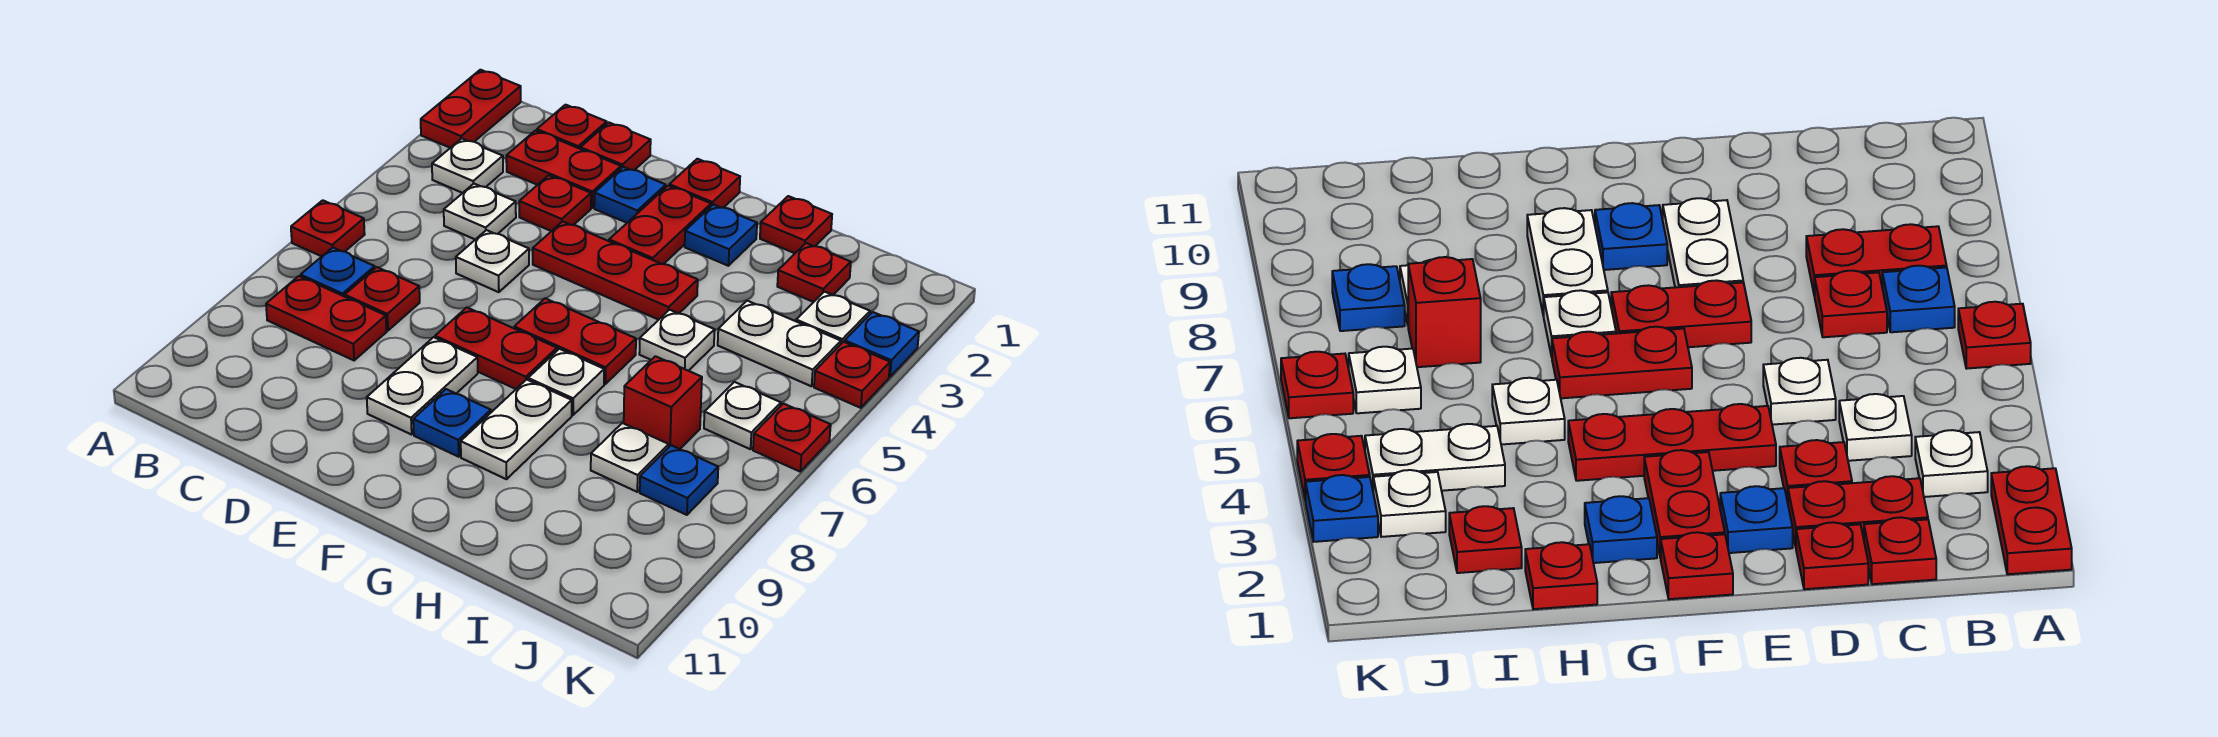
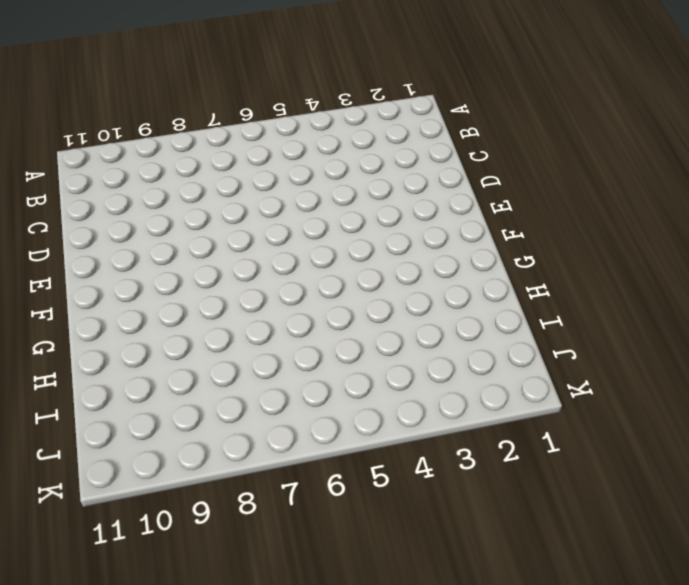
none -> red 1x2 plate [421,70,521,148]
none -> red 1x1 plate [291,200,365,256]
none -> white 1x1 plate [432,138,503,193]
none -> blue 1x1 plate [301,247,375,297]

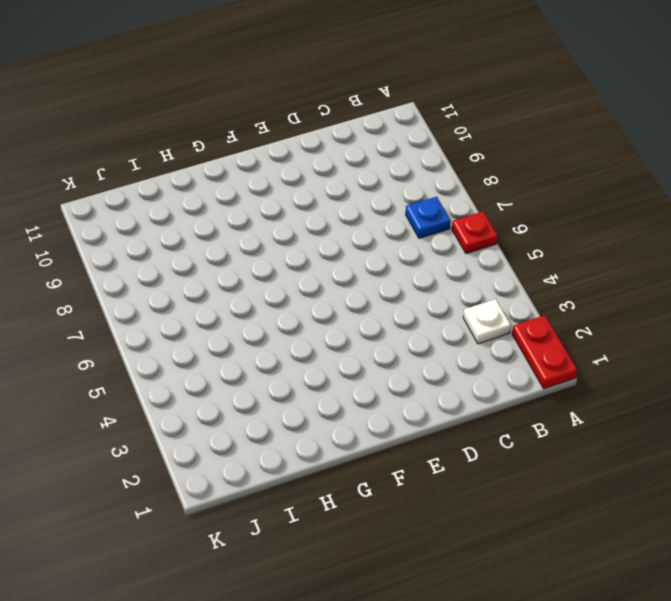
none -> red 1x2 plate [266,276,387,360]
none -> red 1x1 plate [537,105,607,149]
none -> red 1x2 plate [506,130,621,208]
none -> white 1x1 plate [444,184,516,240]

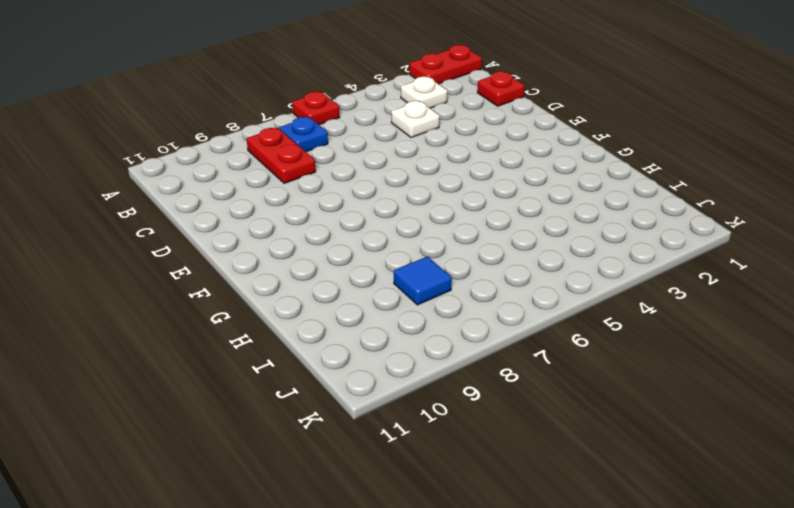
blue 1x1 tile [394,256,452,305] -> white 1x1 plate [591,423,669,492]
none -> red 1x2 plate [506,130,621,208]
none -> red 1x1 plate [345,267,420,330]
none -> red 1x1 plate [580,123,651,170]
none -> red 1x1 plate [519,175,591,231]

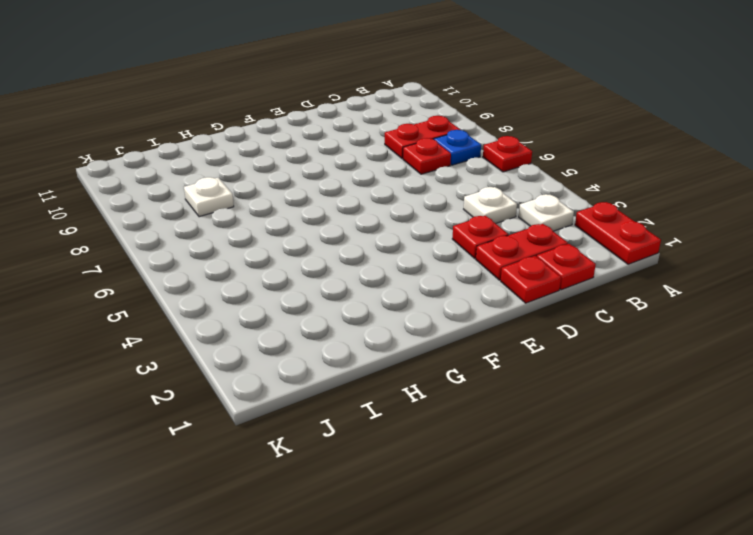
none -> white 1x1 plate [456,230,529,292]
none -> blue 1x1 plate [594,167,666,223]
none -> red 1x3 plate [533,222,698,320]
none -> red 1x2 plate [435,308,557,389]

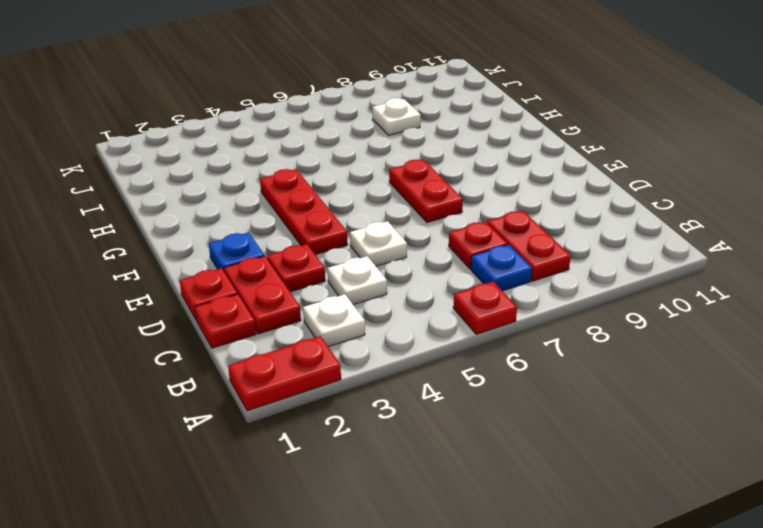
none -> white 1x2 plate [367,337,478,435]
none -> red 1x1 plate [669,159,740,208]
none -> red 1x2 plate [609,186,711,264]
none -> red 1x2 plate [514,298,636,384]

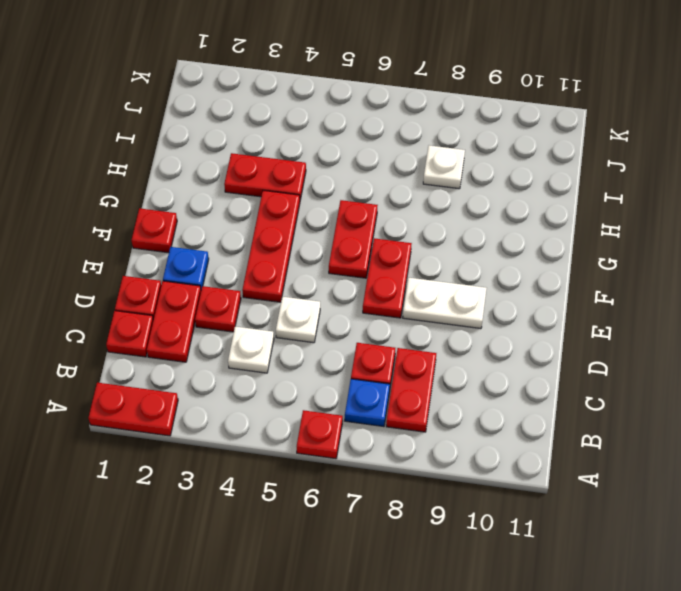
red 1x2 plate [224,153,306,200] -> red 1x2 plate moved to [609,186,711,264]
none -> white 1x1 plate [432,138,503,193]
none -> blue 1x1 plate [413,389,491,457]
none -> blue 1x1 plate [685,205,757,266]
none -> white 1x1 plate [528,349,604,415]

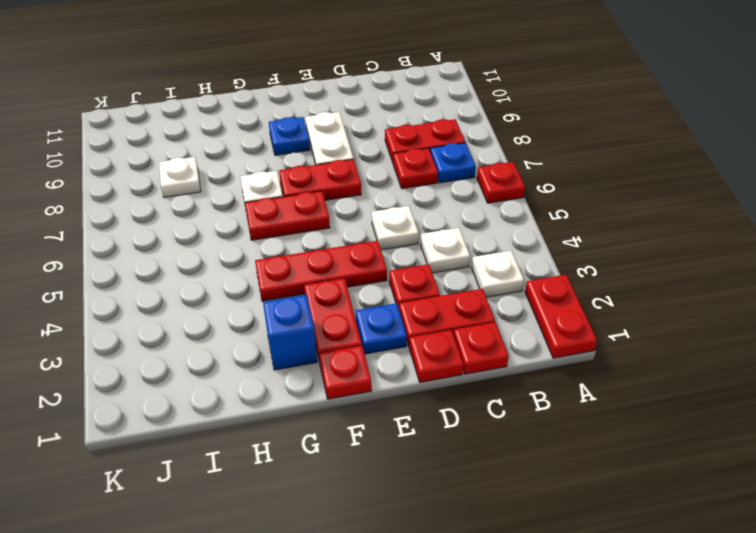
blue 1x1 brick [263,295,317,370] -> blue 1x1 plate [685,205,757,266]
none -> white 1x2 plate [461,380,572,479]
none -> red 1x1 plate [760,196,832,253]
none -> white 1x1 plate [639,310,715,371]
none -> red 1x1 plate [777,243,851,302]

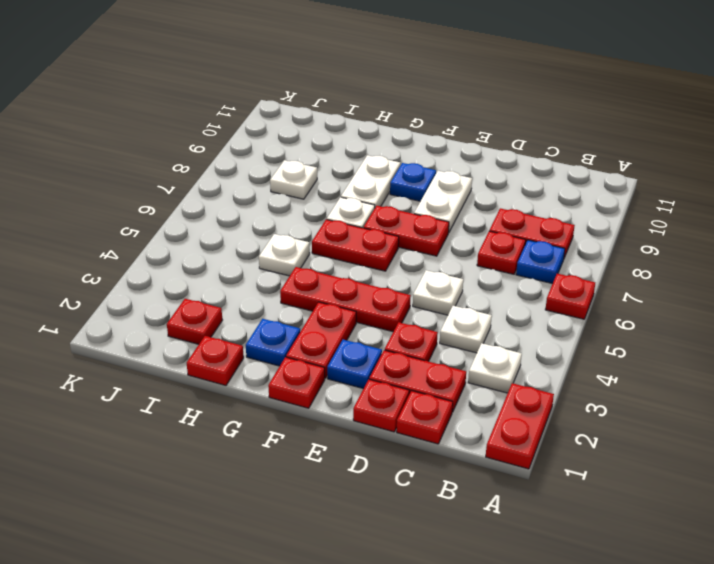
none -> white 1x2 plate [718,301,841,386]
none -> red 1x1 brick [624,356,702,449]
none -> white 1x1 plate [796,292,870,344]
none -> white 1x1 plate [704,382,781,449]

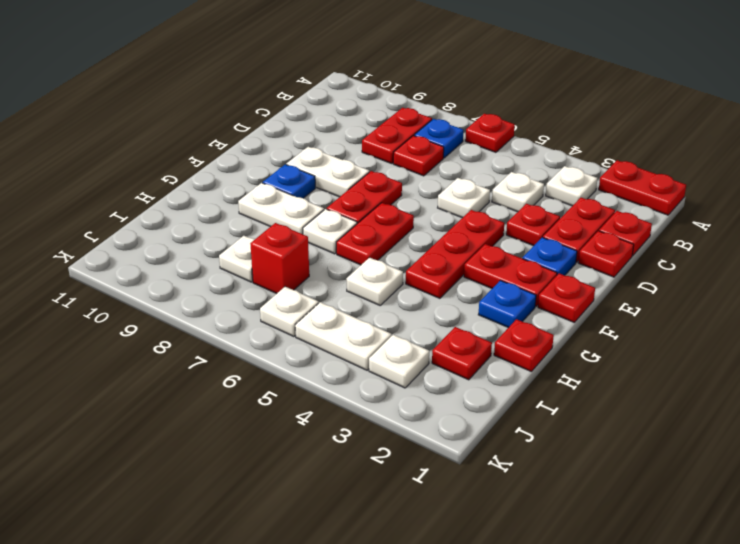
white 1x2 plate [295,302,391,370] -> white 1x2 plate turned to [718,301,841,386]
none -> blue 1x1 plate [640,445,718,515]
none -> blue 1x1 plate [845,312,919,377]
none -> red 1x1 plate [814,342,890,408]
none -> red 1x1 plate [753,404,831,471]

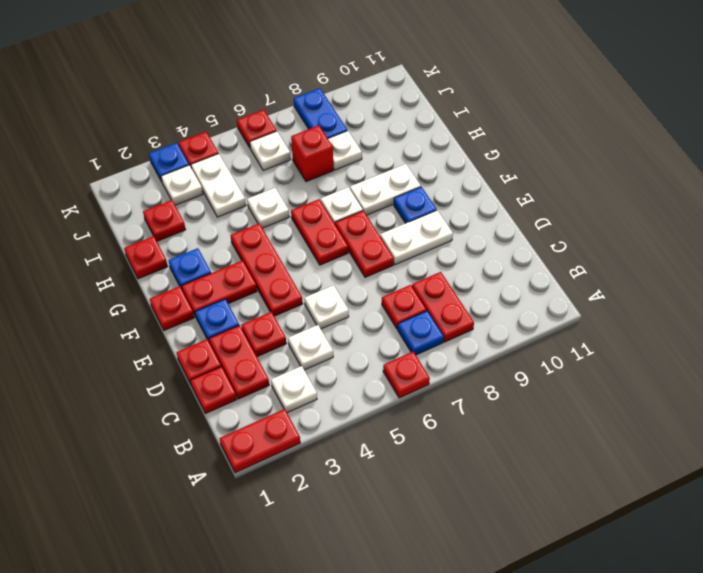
blue 1x2 plate [294,88,347,138] -> blue 1x1 plate [640,445,718,515]

